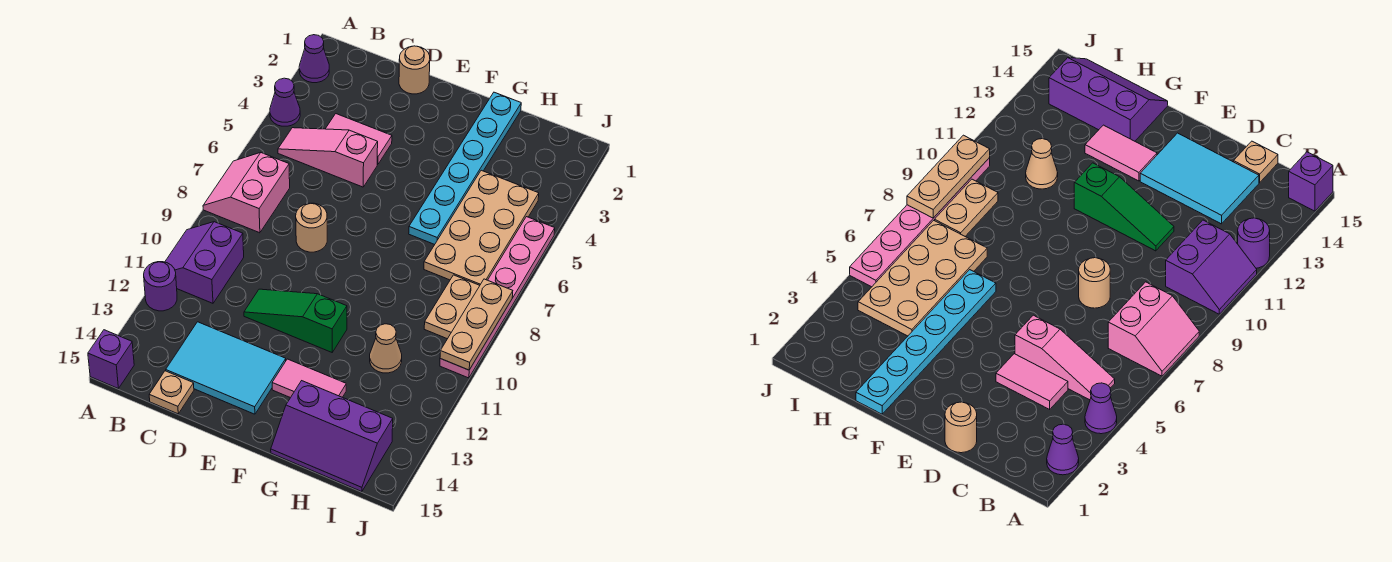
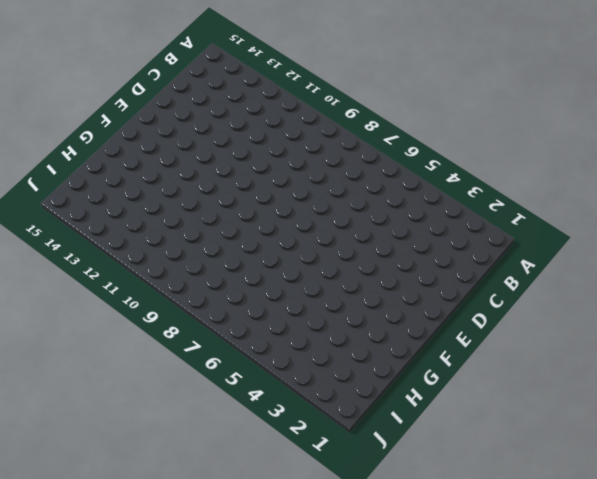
none -> purple 1x1 cone [299,35,329,83]
none -> purple 1x1 cone [270,78,300,126]
none -> pink 2x2 slope [203,153,290,233]

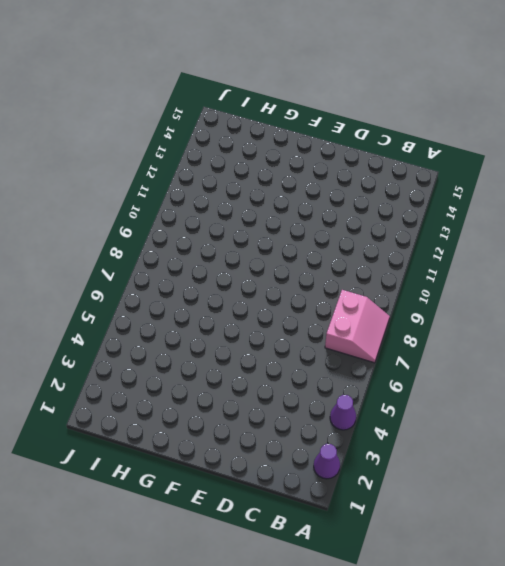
none -> purple 2x2 slope [165,222,244,303]
none -> purple 1x1 round brick [144,262,177,311]
none -> purple 1x1 brick [88,330,134,388]

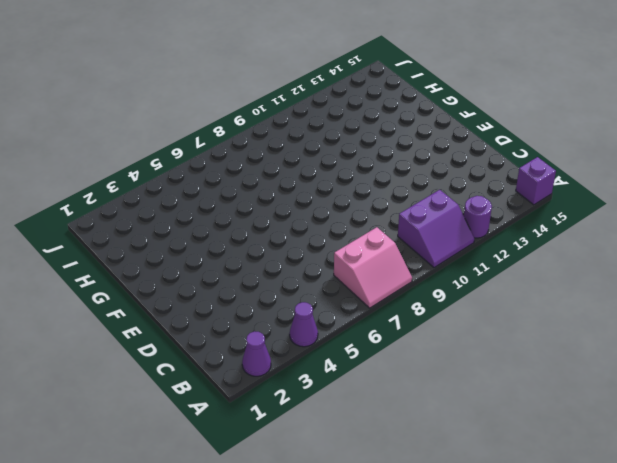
none -> pink 1x3 slope [278,128,378,187]
none -> pink 1x2 tile [326,114,392,165]
none -> cyan 2x3 tile [166,322,286,414]

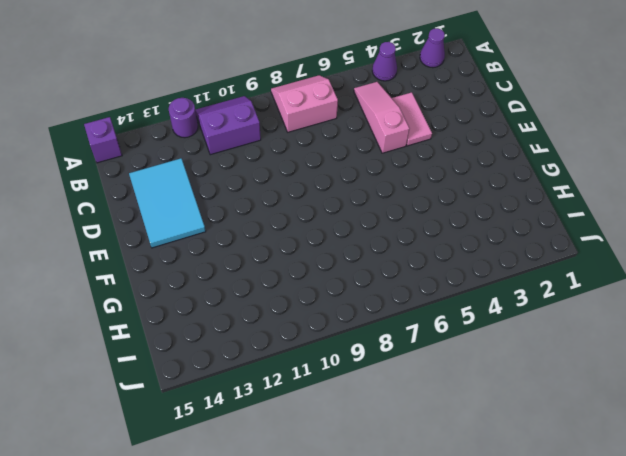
none -> tan 1x1 plate [149,371,194,414]
none -> tan 1x1 round brick [399,46,430,94]
none -> tan 1x1 round brick [296,203,327,252]

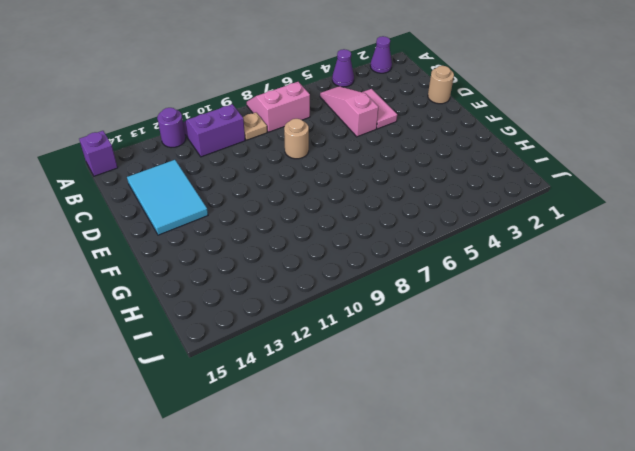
tan 1x1 plate [243,113,267,140] -> tan 1x1 plate moved to [149,371,194,414]
none -> green 1x3 slope [244,289,347,352]
none -> pink 1x2 tile [272,359,346,398]
none -> cyan 1x6 plate [409,92,521,245]

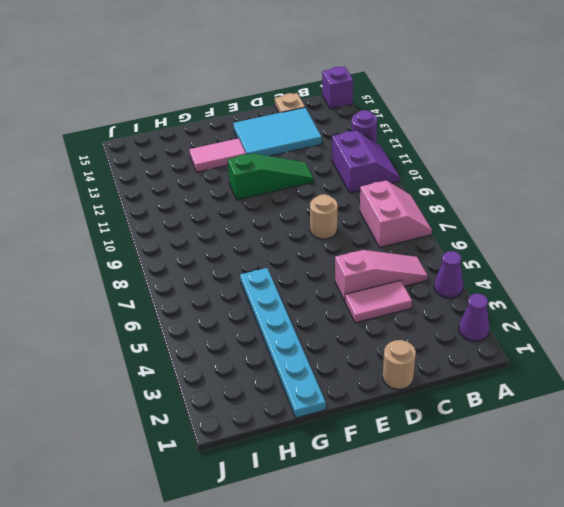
none -> purple 2x3 slope [271,381,393,492]
none -> tan 2x4 plate [424,170,539,285]
none -> tan 1x1 cone [370,324,402,373]

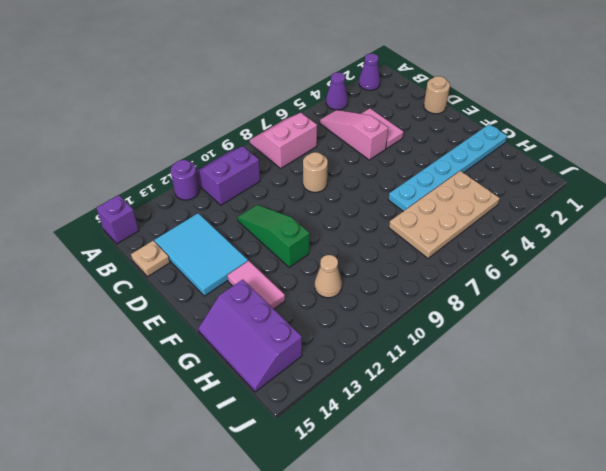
none -> tan 1x2 plate [424,275,480,339]
none -> pink 1x6 plate [440,217,555,378]
none -> tan 1x3 plate [440,279,513,370]

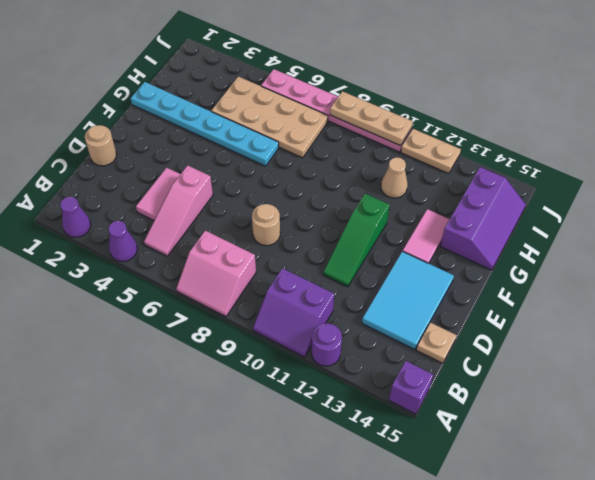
tan 1x2 plate [401,129,461,174] -> tan 1x2 plate moved to [424,275,480,339]

